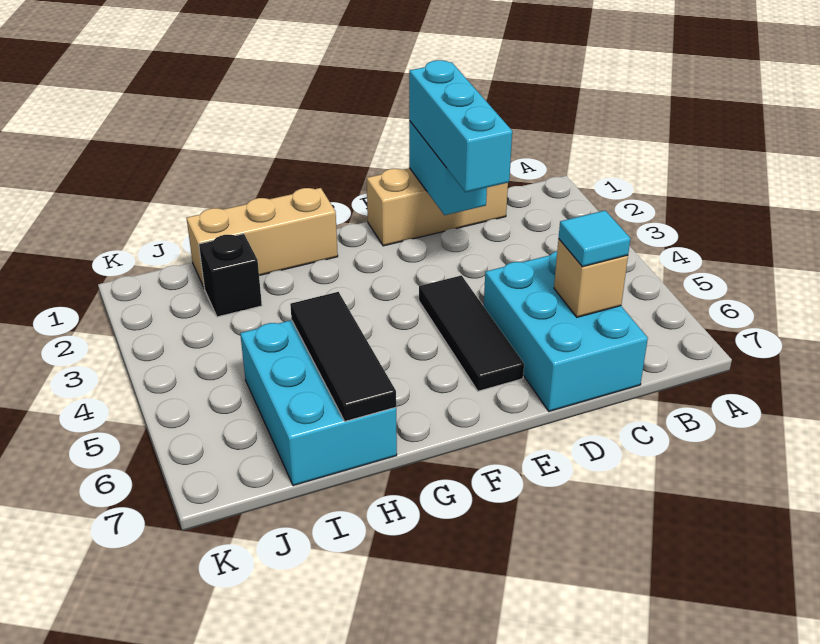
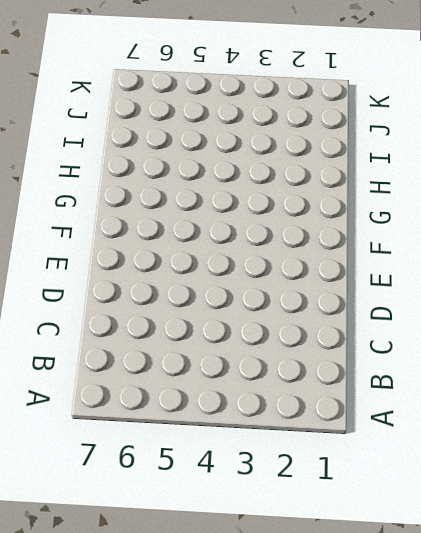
none -> tan 1x3 brick [367,168,508,246]
none -> cyan 2x3 brick [484,251,648,411]

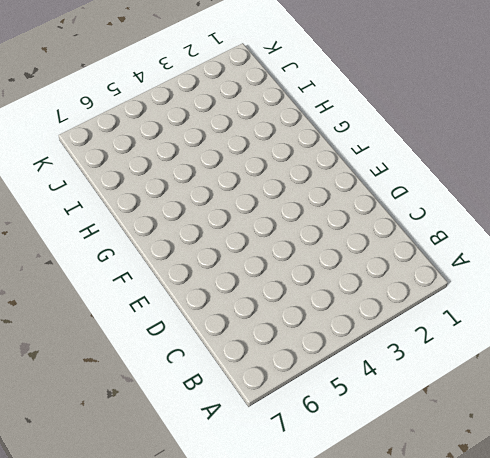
none -> tan 1x3 brick [367,168,508,246]
none -> cyan 2x3 brick [484,251,648,411]

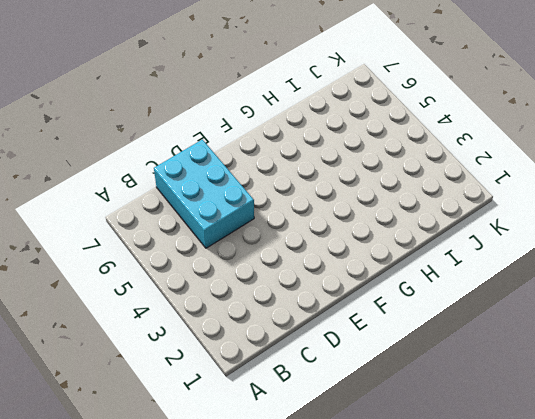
none -> tan 1x3 brick [367,168,508,246]
none -> black 1x3 tile [419,275,524,391]

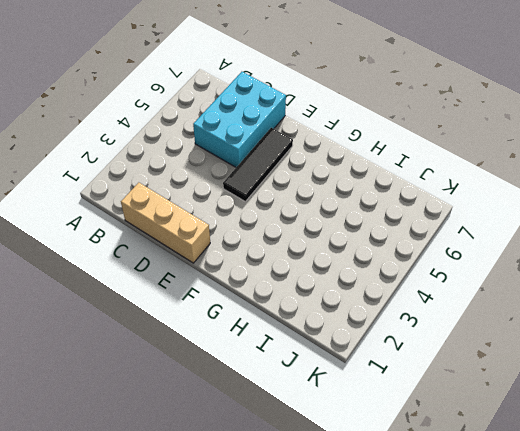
none -> tan 1x3 brick [187,188,338,289]
none -> cyan 2x3 brick [240,320,397,486]

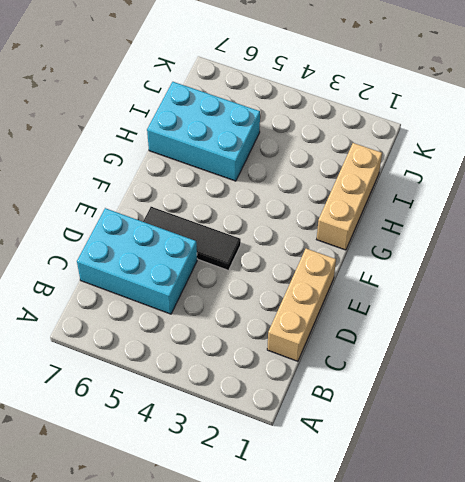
none -> black 1x1 brick [199,234,262,317]
none -> tan 1x1 brick [554,239,628,317]

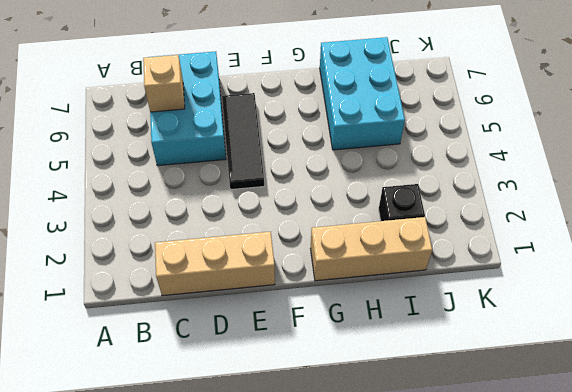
none -> cyan 1x2 brick [409,121,487,215]
none -> black 1x3 tile [290,292,396,421]

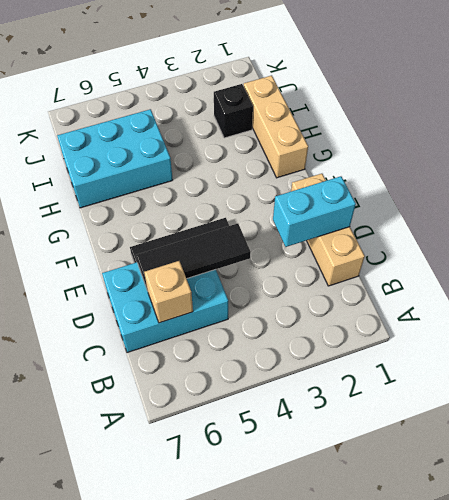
black 1x3 tile [136,224,250,291] -> black 1x3 tile moved to [290,292,396,421]
none -> cyan 1x1 tile [559,210,630,267]
none -> cyan 1x3 brick [409,60,512,192]

